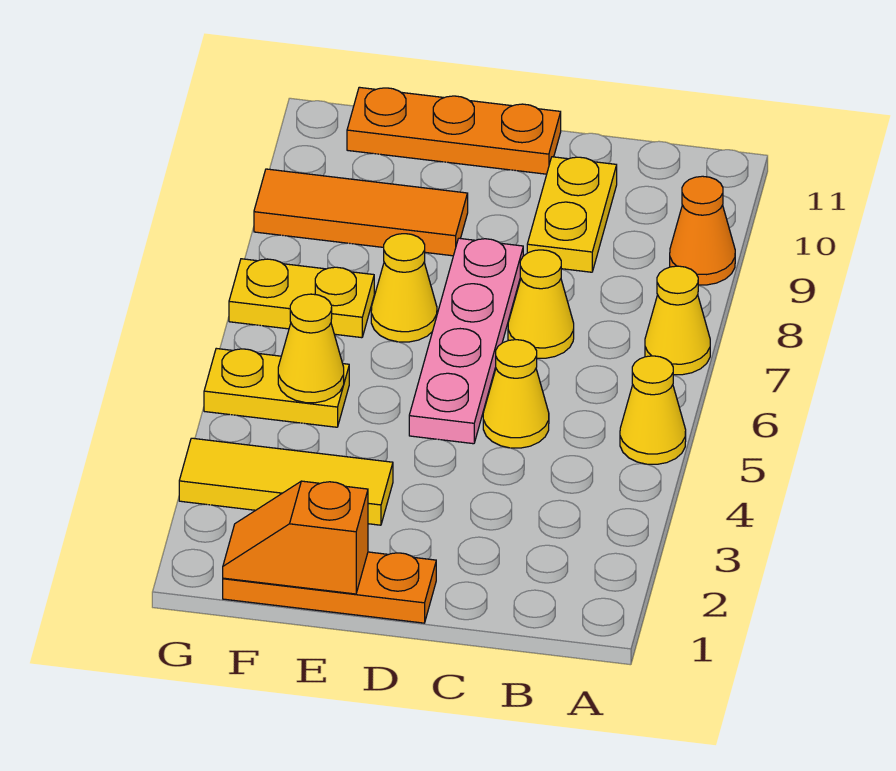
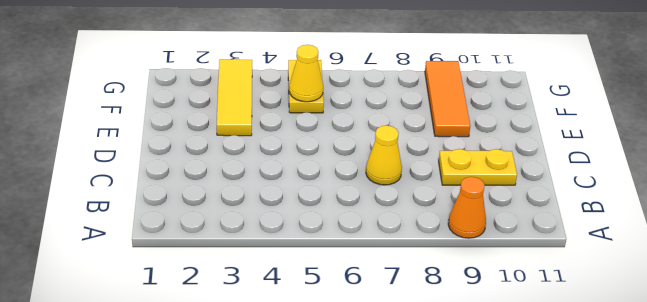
none -> yellow 1x1 cone [620,356,686,464]
none -> yellow 1x1 cone [645,266,710,375]
none -> yellow 1x1 cone [483,340,549,448]

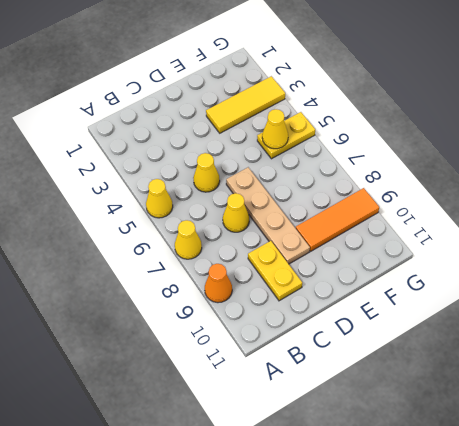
tan 1x4 plate [226,167,310,264] -> pink 1x4 plate [409,238,523,444]
none -> orange 1x3 plate [223,552,436,623]
none -> orange 1x3 plate [347,87,561,174]
none -> yellow 1x1 cone [371,234,437,342]

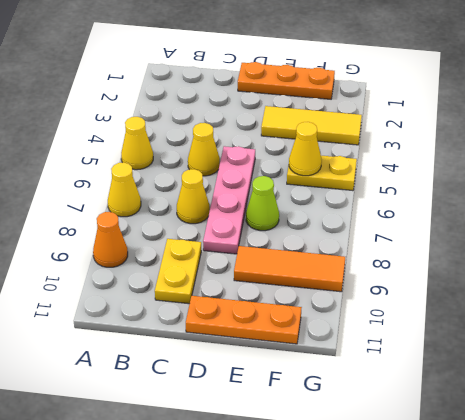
lime 1x1 cone [246,176,279,231] -> yellow 1x1 cone [371,234,437,342]
none -> yellow 1x2 plate [229,259,374,338]
none -> orange 1x2 slope [223,481,368,594]

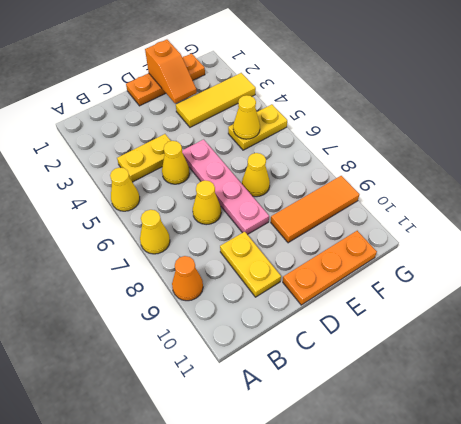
yellow 1x2 plate [117,134,171,182] -> yellow 1x2 plate moved to [229,259,374,338]
orange 1x2 slope [145,40,197,103] -> orange 1x2 slope turned to [223,481,368,594]

